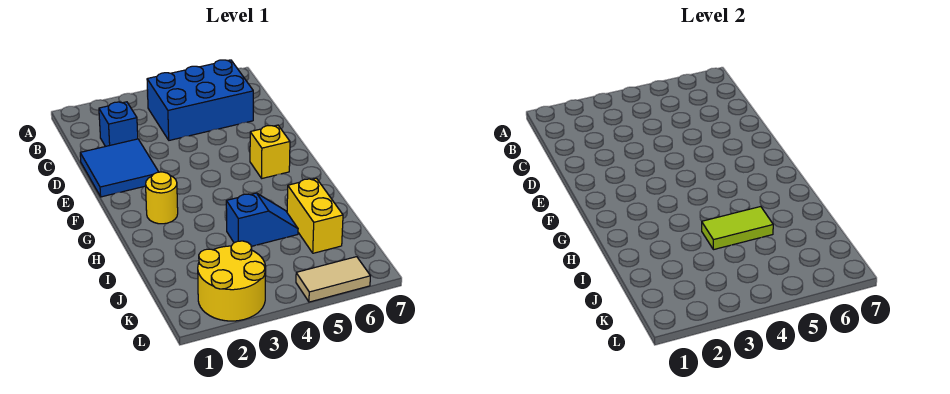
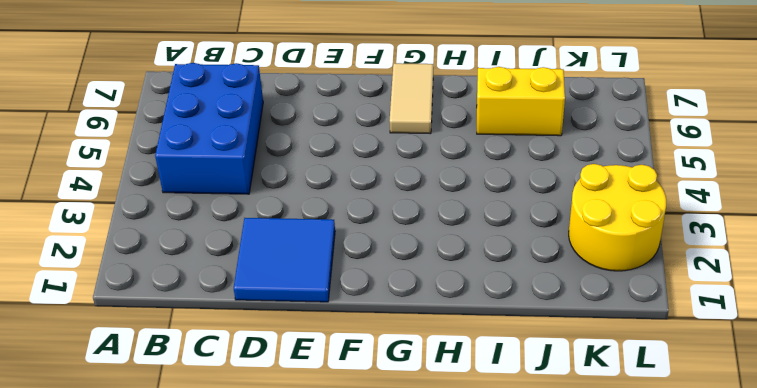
tan 1x2 tile [390,63,433,134] -> tan 1x2 tile moved to [296,257,370,302]
none -> blue 1x1 brick [99,102,138,146]
none -> yellow 1x1 brick [250,125,290,178]

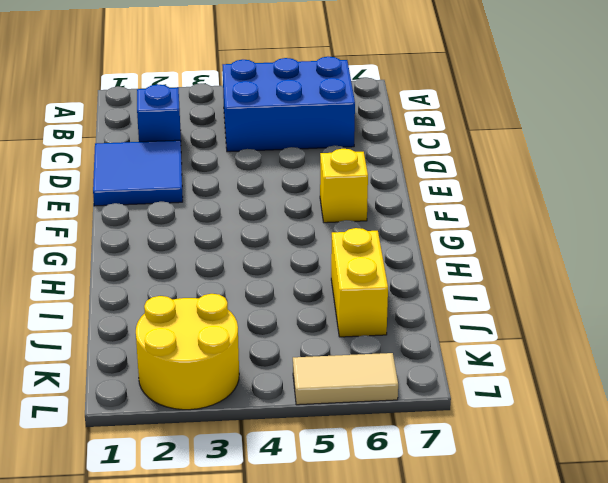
none -> yellow 1x1 round brick [146,172,178,224]
none -> blue 1x2 slope [226,193,298,246]

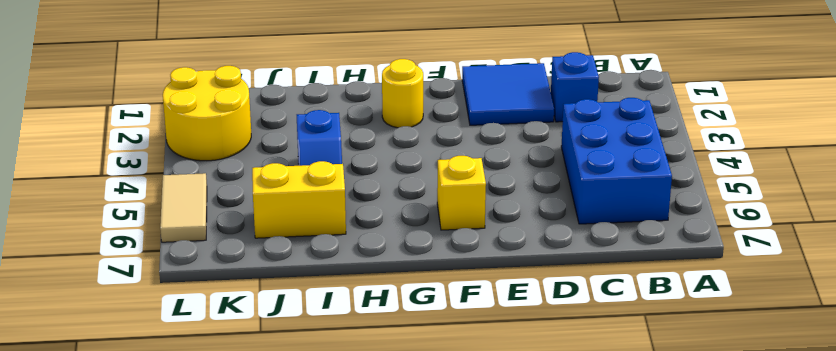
none -> lime 1x2 tile [702,207,773,250]

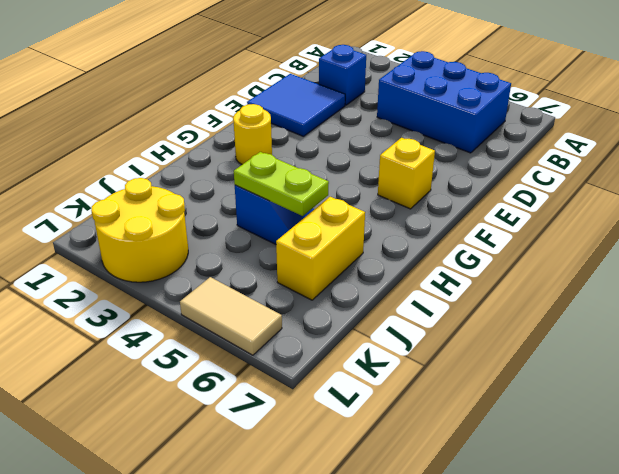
lime 1x2 plate [234,152,329,216] -> lime 1x2 tile [702,207,773,250]

